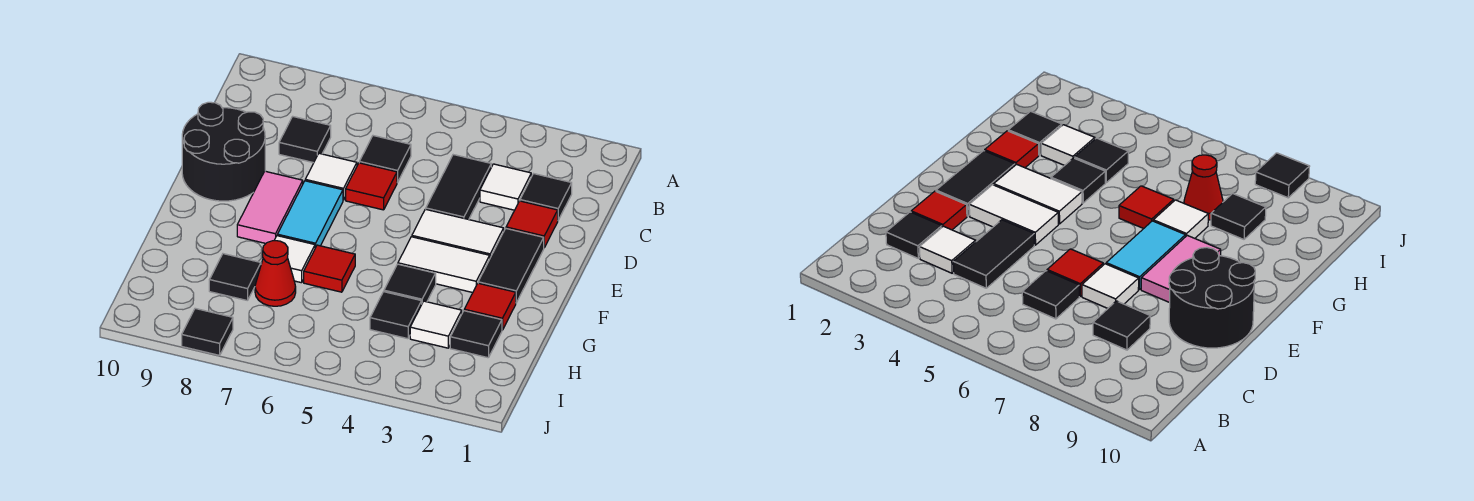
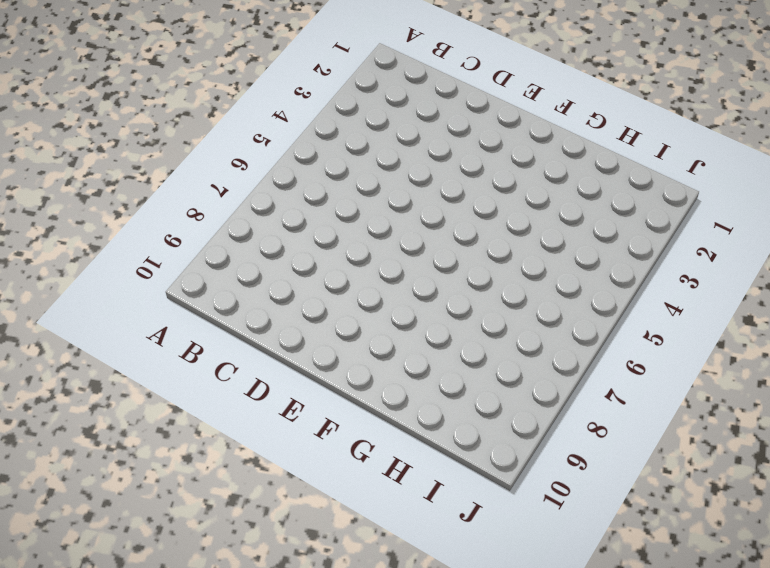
none -> black 1x1 tile [520,174,572,220]
none -> white 1x1 tile [480,164,531,210]
none -> black 1x2 tile [426,155,491,220]

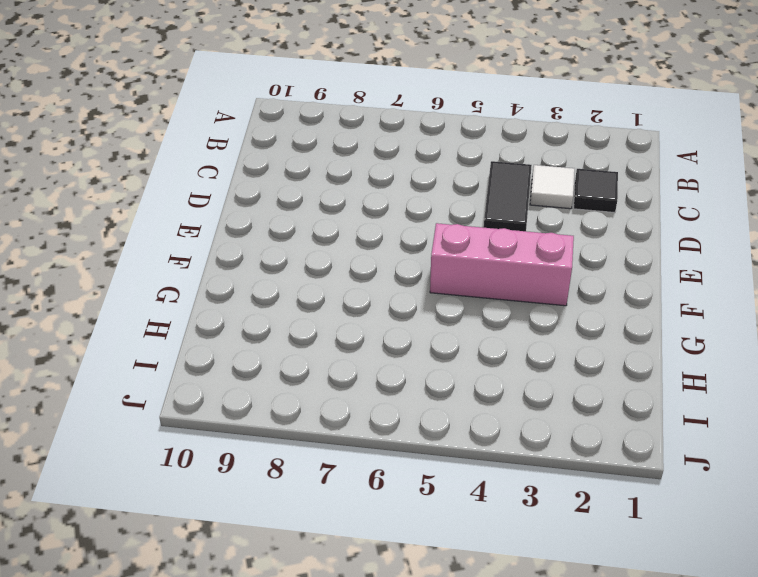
pink 1x3 brick [430,223,574,306] -> white 1x2 tile [398,237,490,293]
none -> black 1x1 tile [359,136,411,182]
none -> black 1x1 tile [279,116,331,163]
none -> red 1x1 tile [506,201,558,248]

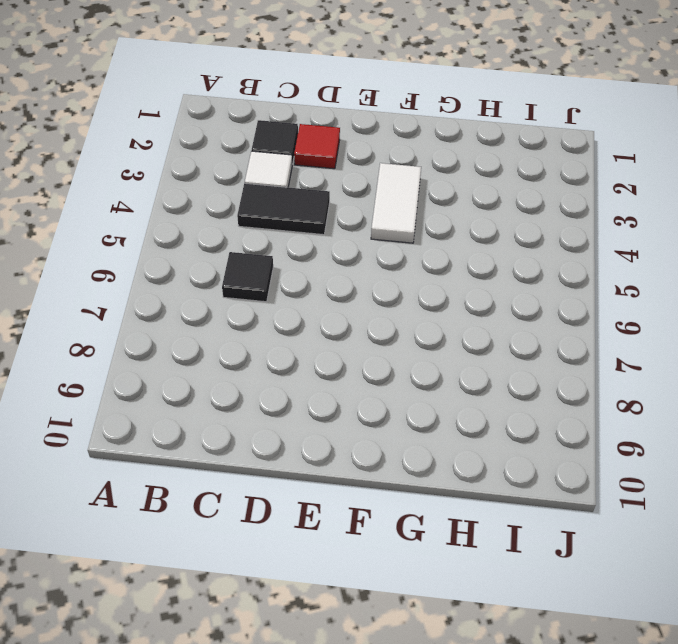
none -> black 1x1 tile [279,116,331,163]
none -> red 1x1 tile [346,163,397,210]
none -> white 1x1 tile [305,153,357,200]

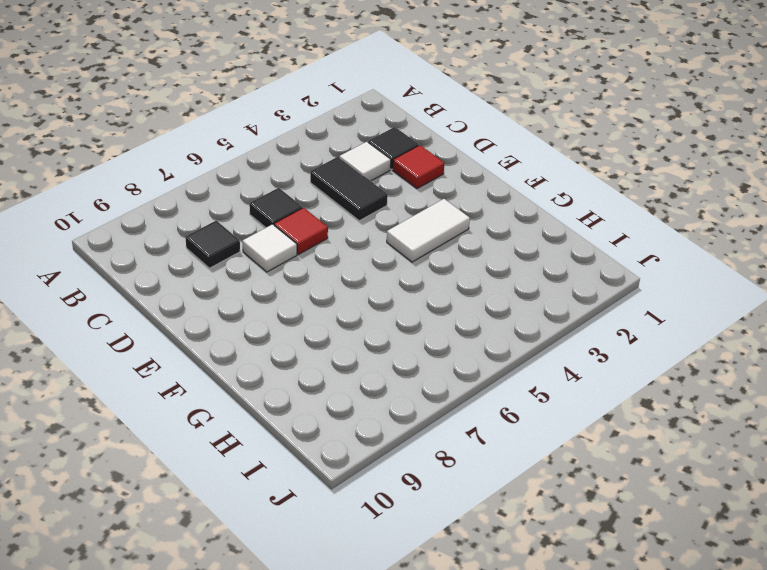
none -> black 2x2 round brick [182,102,265,201]
none -> black 1x2 tile [478,229,544,303]
none -> white 1x2 tile [412,209,504,257]

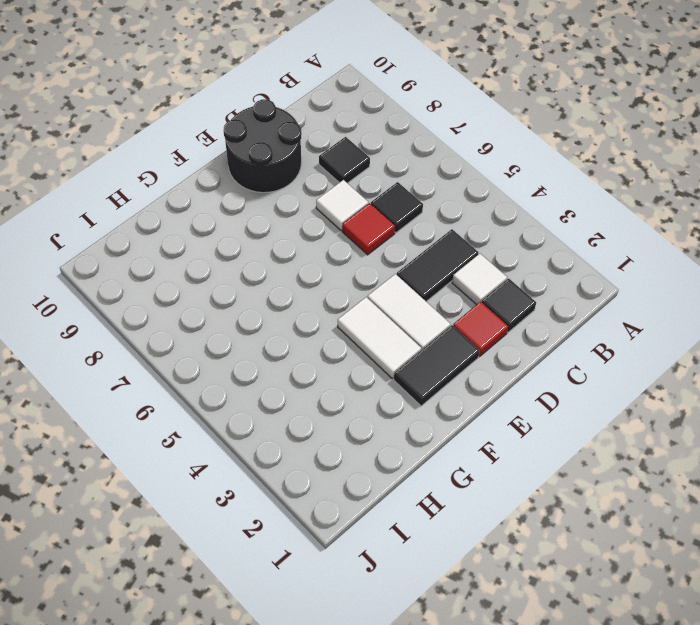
none -> cyan 1x2 tile [277,181,343,248]
none -> pink 1x2 tile [237,171,303,243]
none -> red 1x1 tile [464,283,516,330]

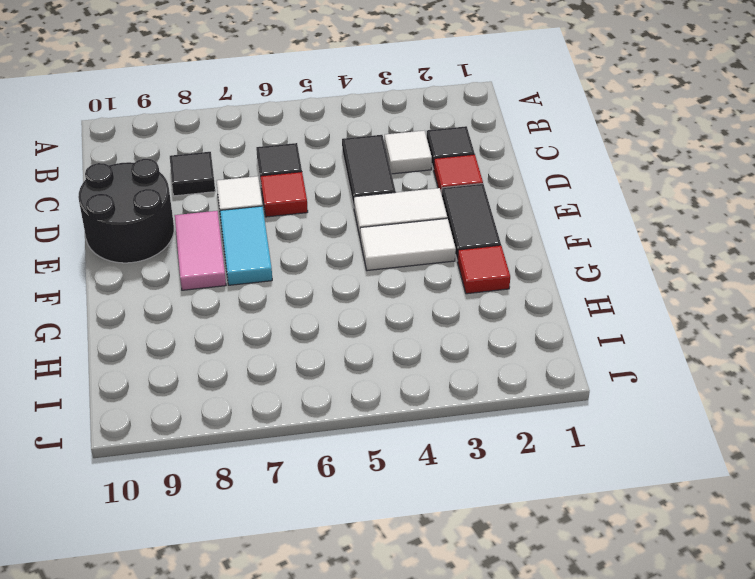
none -> black 1x1 tile [384,264,436,303]
none -> red 1x1 tile [304,245,355,292]
none -> white 1x1 tile [274,236,315,283]

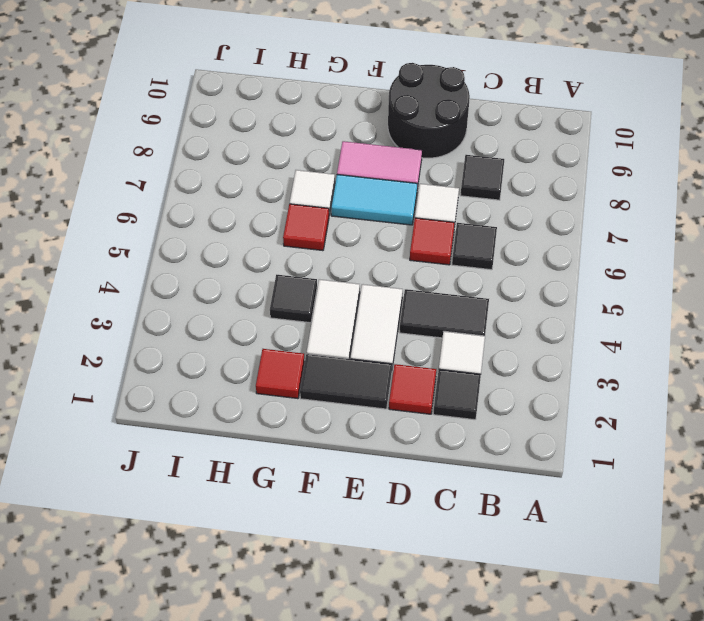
none -> black 1x1 tile [450,311,502,358]
none -> white 1x1 tile [410,301,462,348]
none -> black 1x1 tile [370,292,422,339]

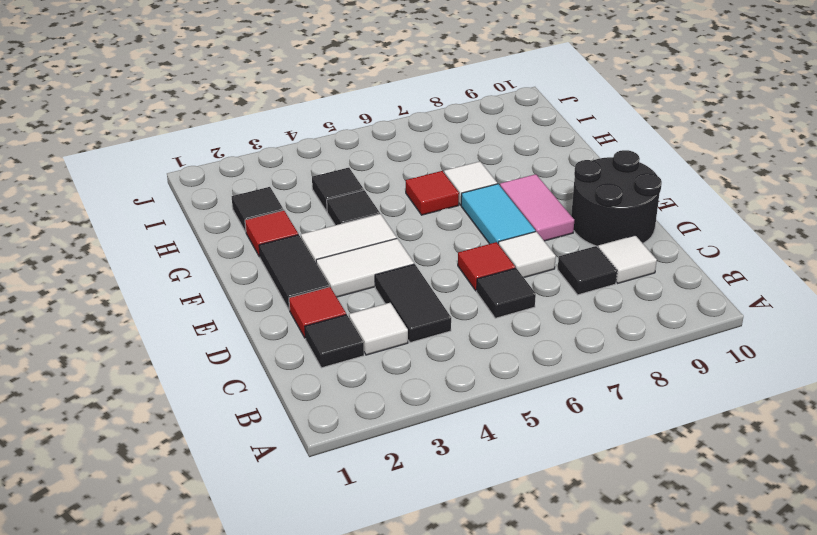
white 1x1 tile [598,235,657,283] -> white 1x1 tile moved to [410,301,462,348]
none -> red 1x1 cone [255,241,296,306]
none -> black 1x1 tile [209,254,261,301]
none -> black 1x1 tile [182,308,233,355]

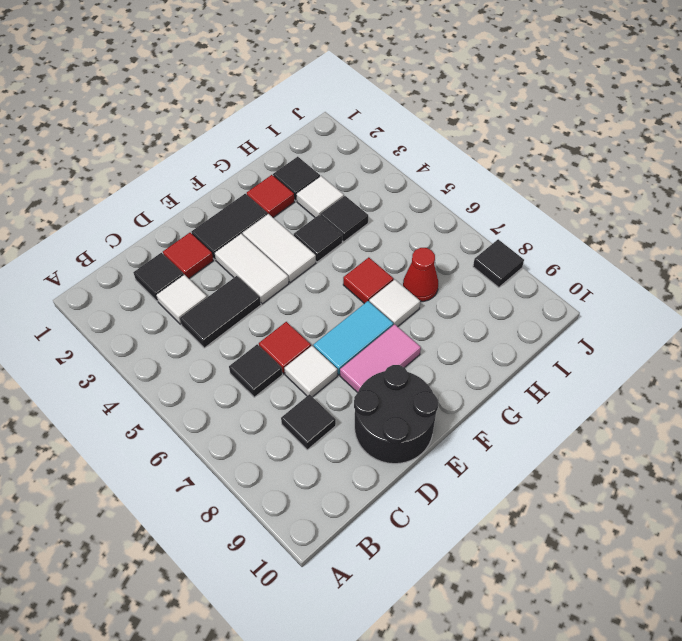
none -> black 1x1 tile [209,254,261,301]

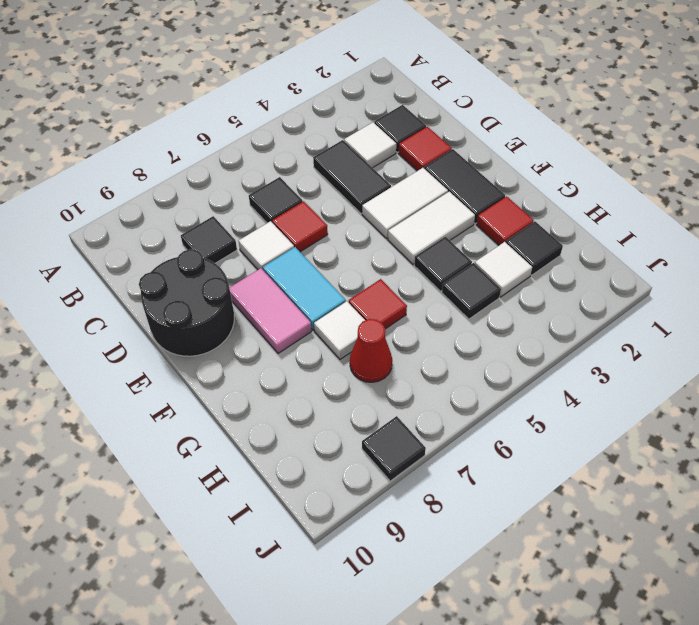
none -> black 1x1 tile [209,254,261,301]

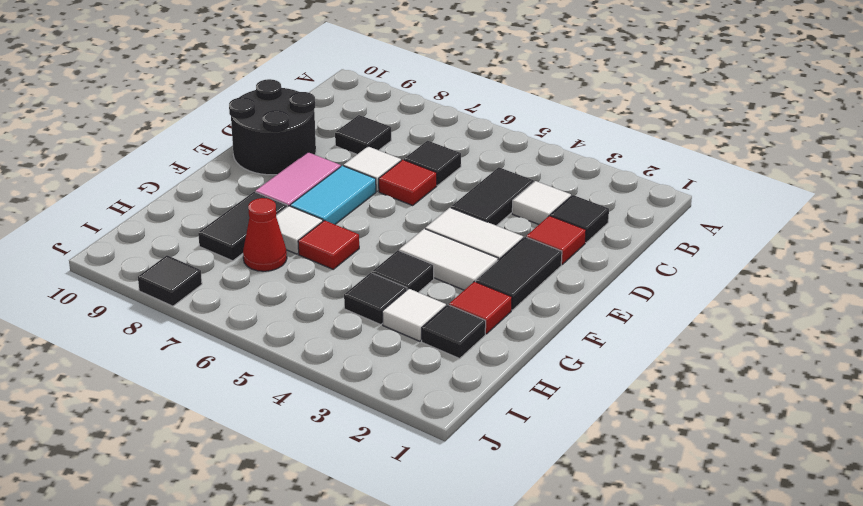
black 1x2 tile [198,192,287,261] -> black 1x1 tile [209,254,261,301]

